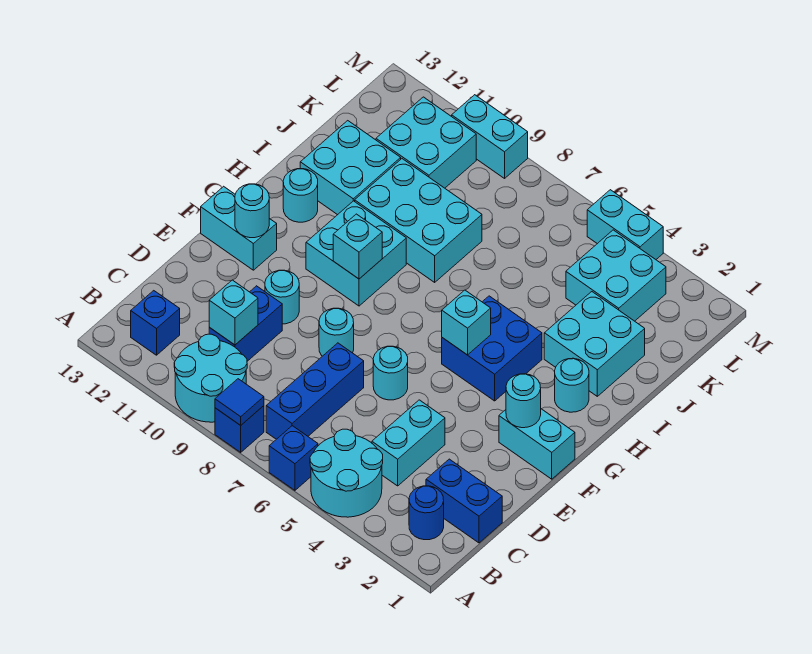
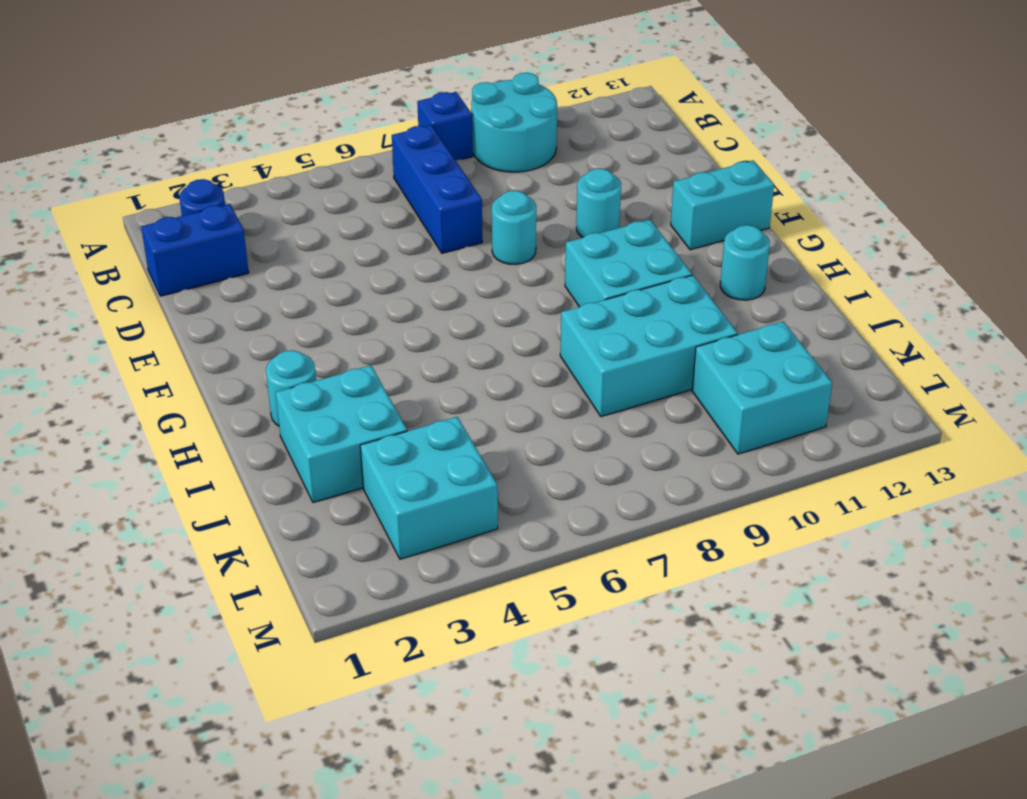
none -> cyan 2x2 round brick [310,429,383,517]
none -> blue 1x1 brick [269,426,318,490]
none -> blue 1x1 brick [131,291,180,355]
none -> cyan 1x2 brick [372,400,445,486]

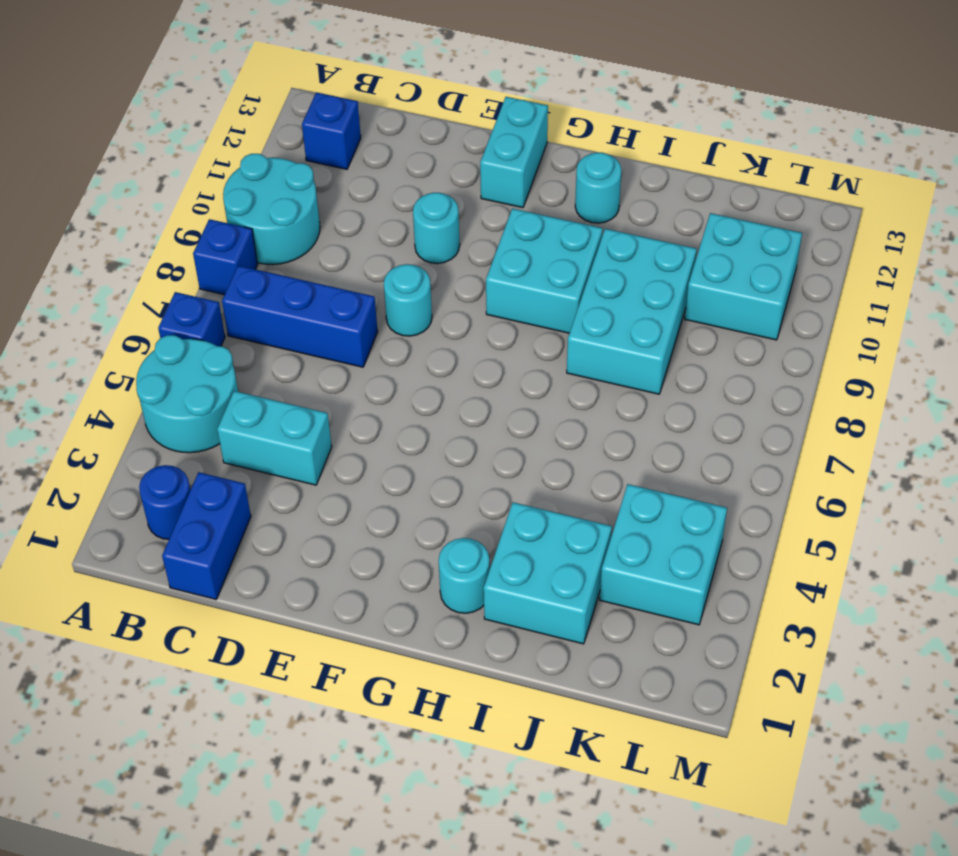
none -> blue 1x2 brick [209,286,282,361]
none -> cyan 1x1 round brick [373,346,408,400]
none -> cyan 1x2 brick [499,409,575,479]
none -> blue 2x2 brick [442,296,542,401]

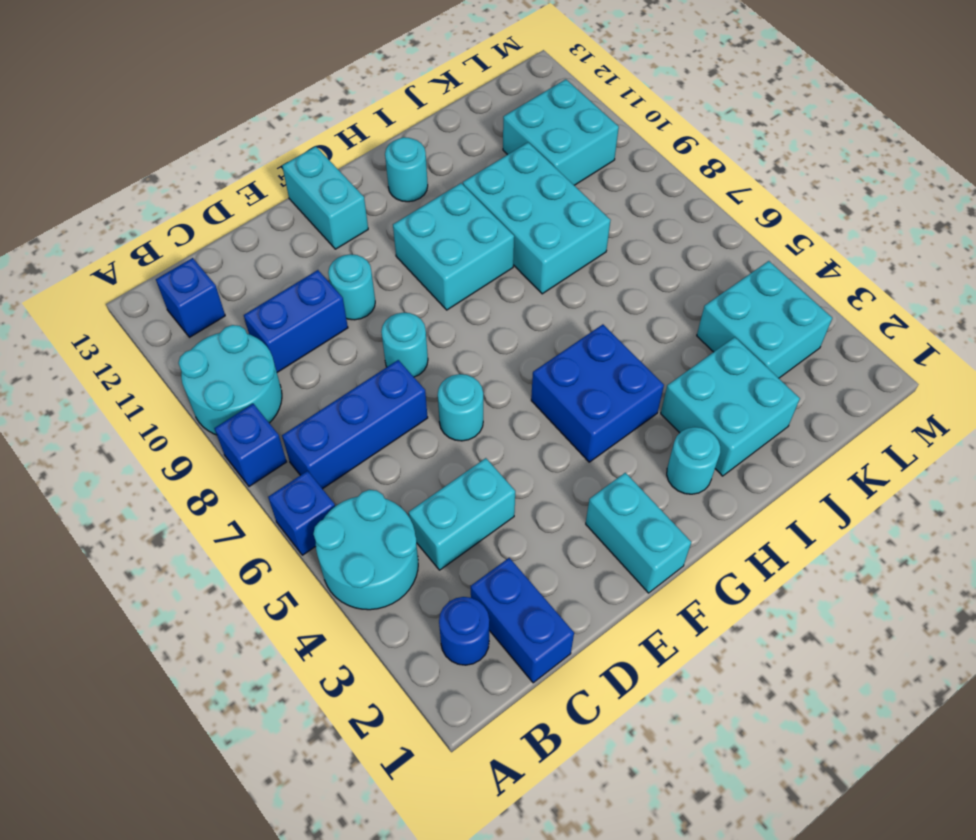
none -> cyan 2x2 brick [300,121,401,215]
none -> cyan 1x2 brick [587,190,663,259]
none -> cyan 1x2 brick [452,95,528,178]
none -> blue 1x1 tile [215,379,264,425]

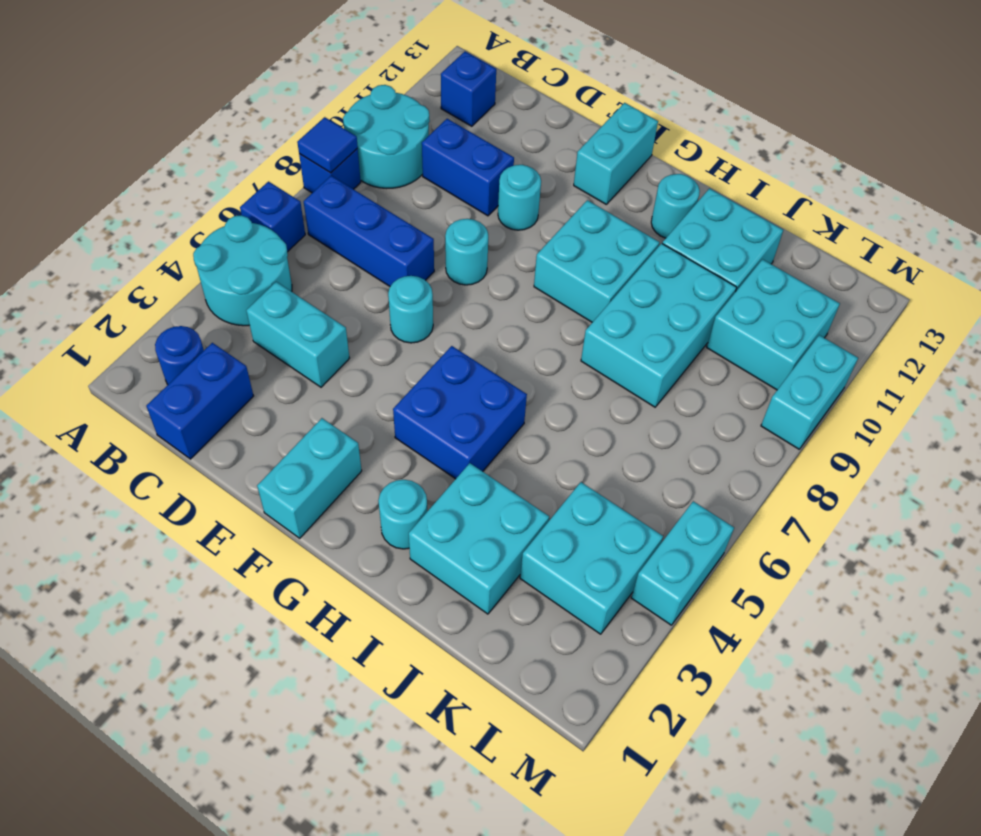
none -> cyan 1x1 brick [209,280,258,345]
none -> cyan 1x1 round brick [506,374,541,428]
none -> cyan 1x1 round brick [235,184,269,238]
none -> cyan 1x1 brick [442,290,491,355]

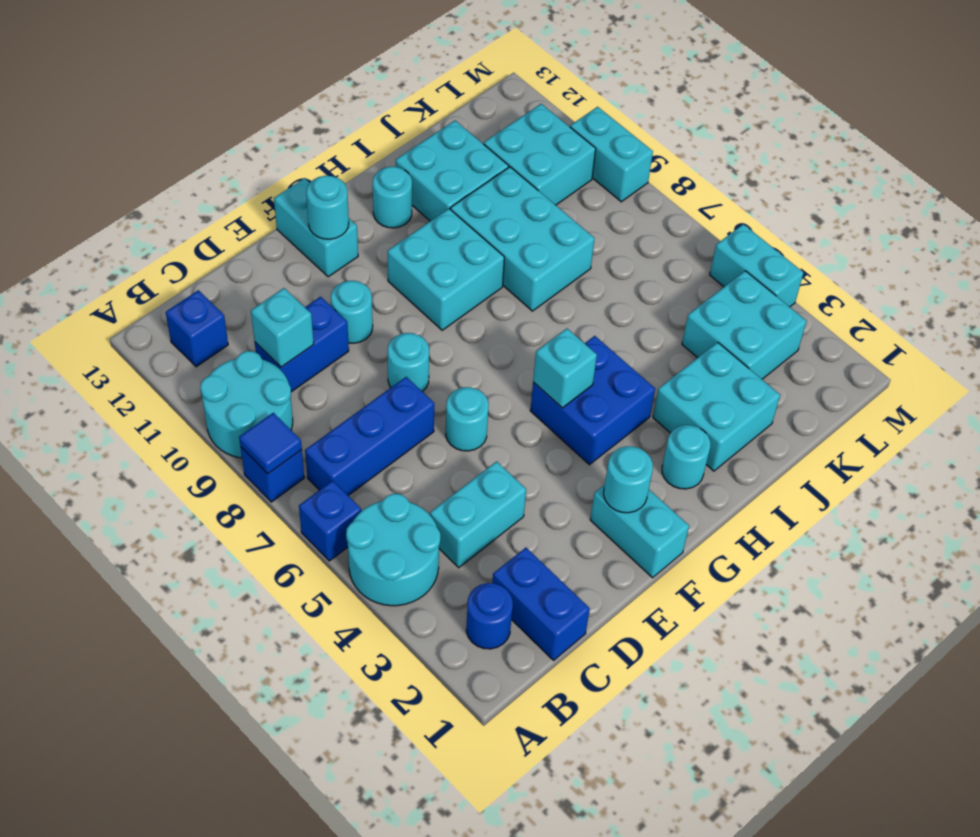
none -> cyan 1x1 brick [333,214,382,279]

